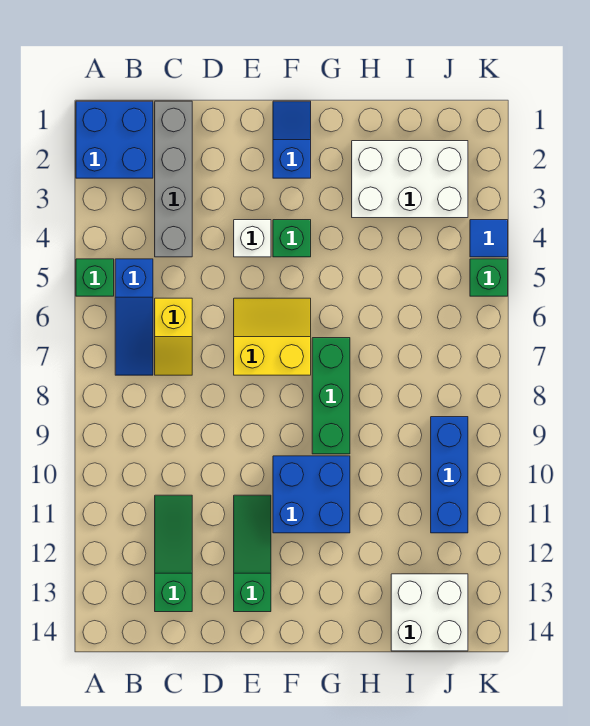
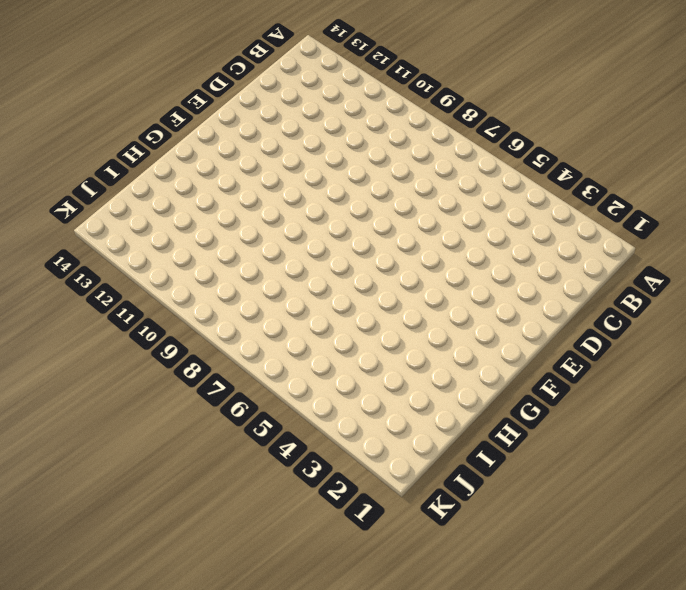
none -> blue 2x2 brick [76,101,153,178]
none -> green 1x1 brick [76,259,114,296]
none -> blue 1x3 slope [115,259,153,375]

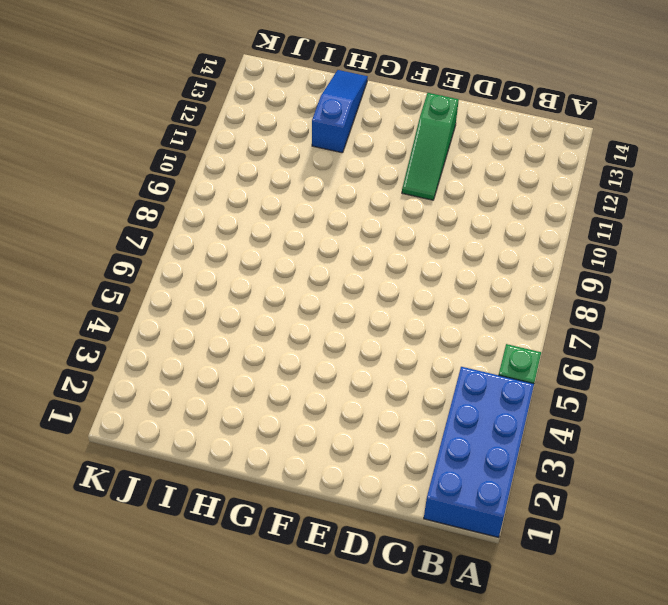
blue 2x4 brick [424,367,534,538] -> blue 2x2 brick [76,101,153,178]
blue 1x3 slope [312,70,368,153] -> blue 1x3 slope moved to [115,259,153,375]
none -> grey 1x4 brick [155,101,192,257]
none -> yellow 1x2 slope [155,298,192,375]
none -> green 1x3 slope [155,495,192,612]

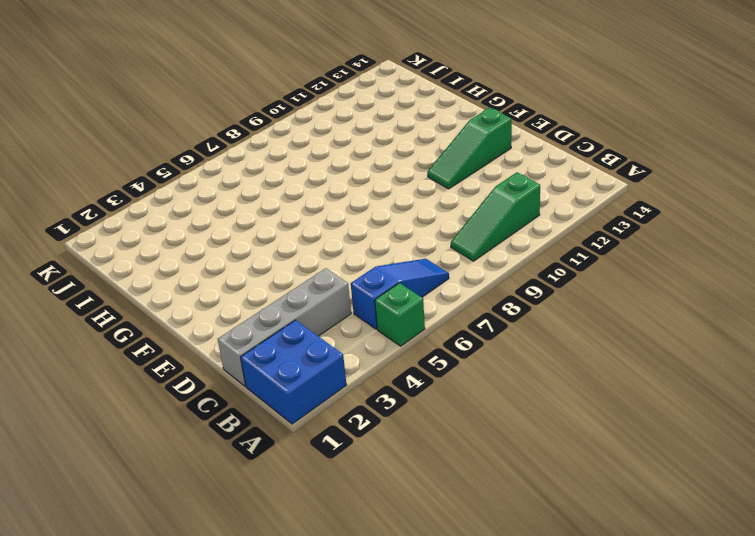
green 1x3 slope [451,172,540,261] -> green 1x3 slope moved to [155,495,192,612]
none -> yellow 1x2 slope [155,298,192,375]
none -> white 1x1 brick [234,220,271,257]
none -> yellow 2x2 slope [234,298,311,375]

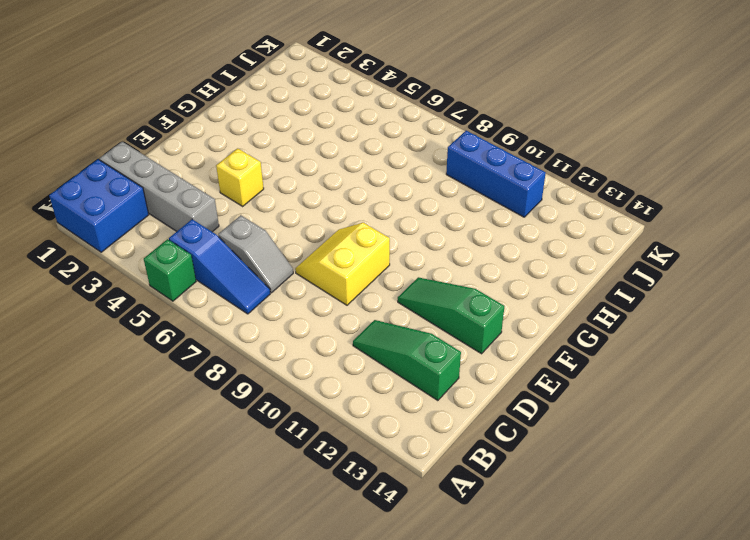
grey 1x2 slope [218,215,293,293] -> yellow 1x2 slope [155,298,192,375]
yellow 2x2 slope [295,223,390,305] -> yellow 2x2 slope moved to [234,298,311,375]
yellow 1x1 brick [216,148,264,206] -> white 1x1 brick [234,220,271,257]
none -> blue 1x2 slope [273,101,311,178]
none -> green 1x1 brick [273,220,311,257]
none -> blue 2x2 brick [273,456,350,533]

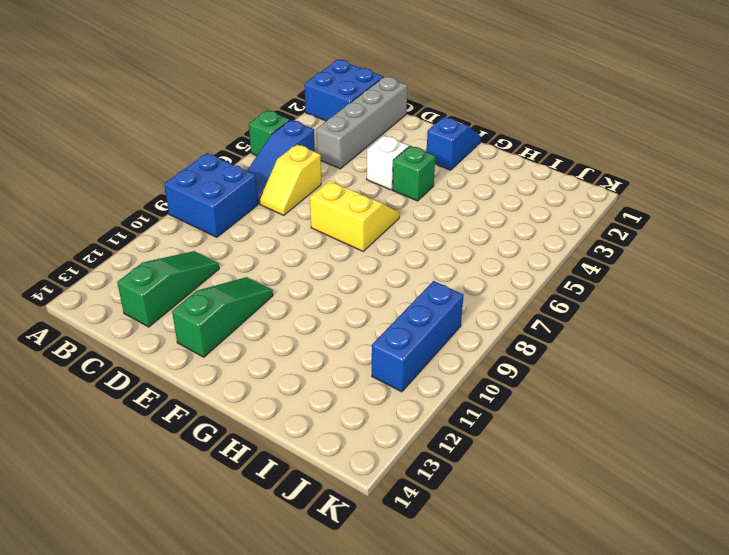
blue 2x2 brick [164,153,258,237] -> blue 2x2 brick moved to [273,456,350,533]
none -> green 1x3 brick [312,338,350,454]
none -> white 2x3 brick [352,141,468,218]
none -> white 2x2 brick [391,574,468,651]

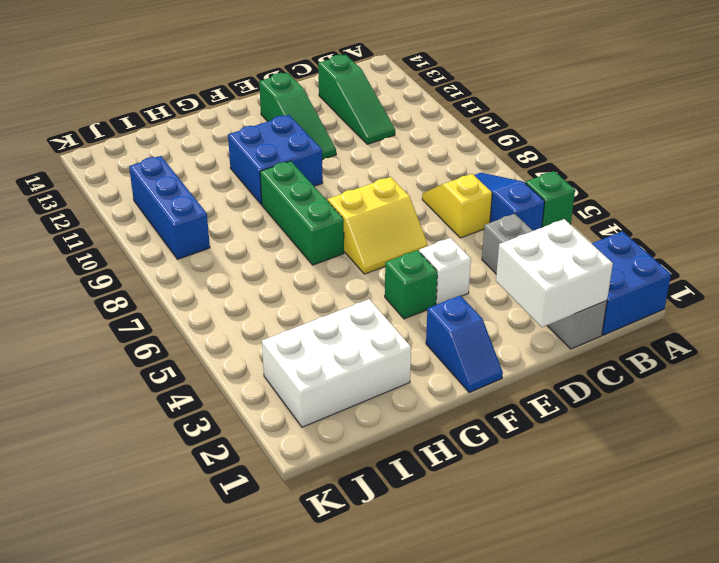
white 2x2 brick [496,219,613,327] -> white 2x2 brick moved to [391,574,468,651]
none -> blue 1x1 tile [470,220,508,257]
none -> green 1x1 brick [470,259,508,296]

